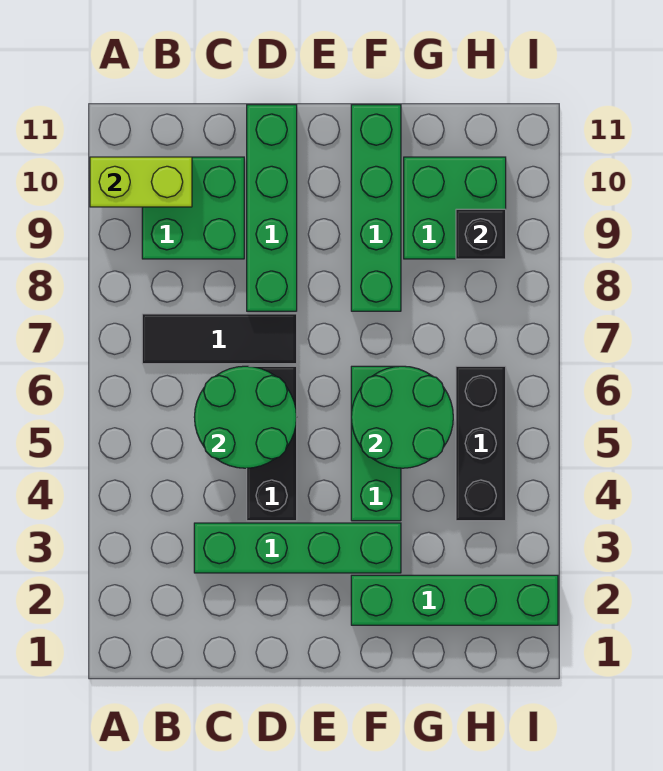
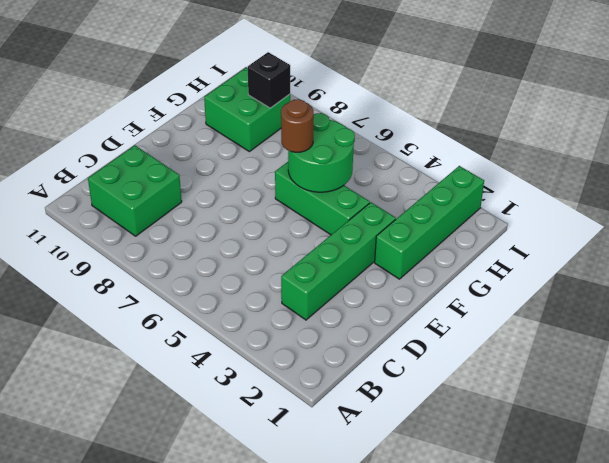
brown 1x1 round brick [281,99,314,152] -> none
none -> black 1x3 tile [142,314,297,364]
none -> black 1x3 brick [247,366,297,521]
none -> green 1x4 brick [247,105,297,311]

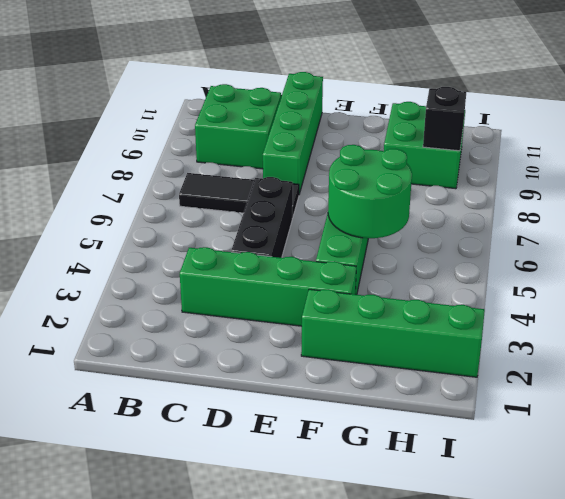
none -> green 1x4 brick [351,105,401,311]
none -> black 1x3 brick [456,366,506,521]
none -> lime 1x2 brick [90,157,192,207]

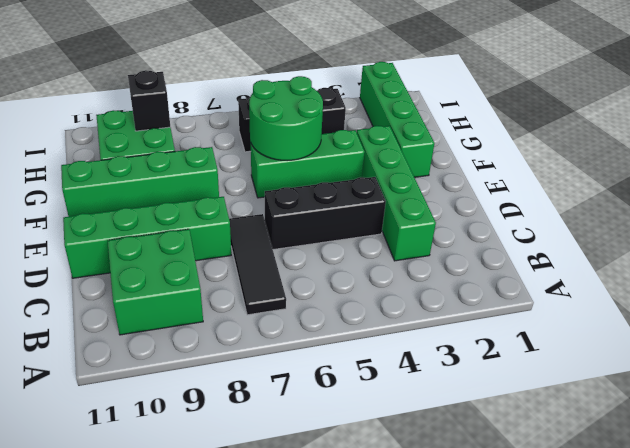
none -> lime 1x2 brick [90,157,192,207]
none -> green 2x2 round brick [194,366,297,468]

